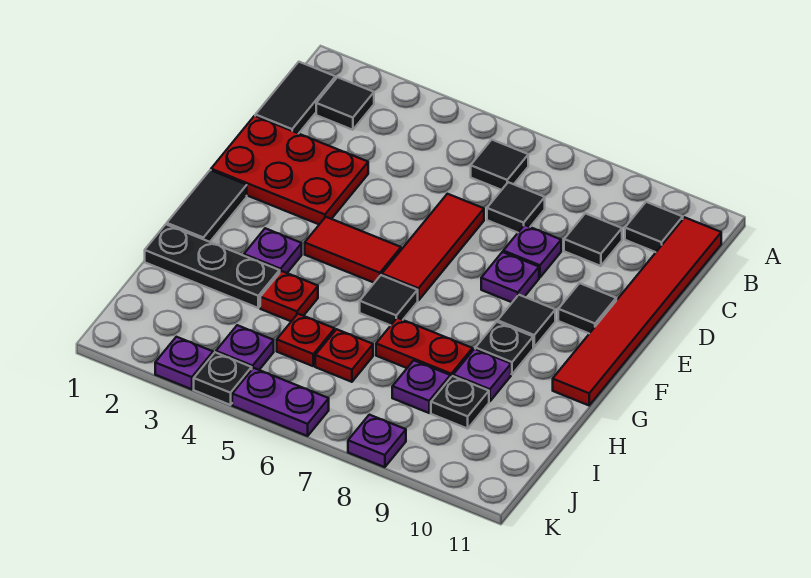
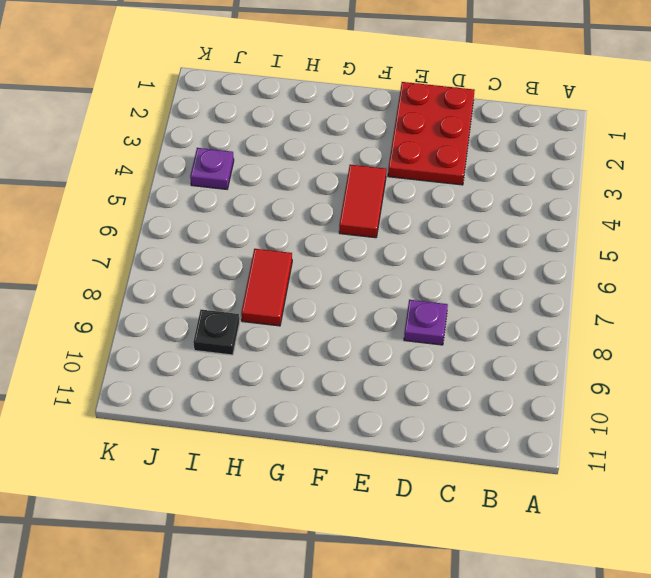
red 1x2 tile [241,249,292,326] -> red 1x2 plate [376,318,473,378]
none -> black 1x2 tile [255,62,335,134]
none -> black 1x1 tile [316,77,374,130]
none -> black 1x1 tile [471,140,528,190]
none -> black 1x1 tile [625,202,683,252]

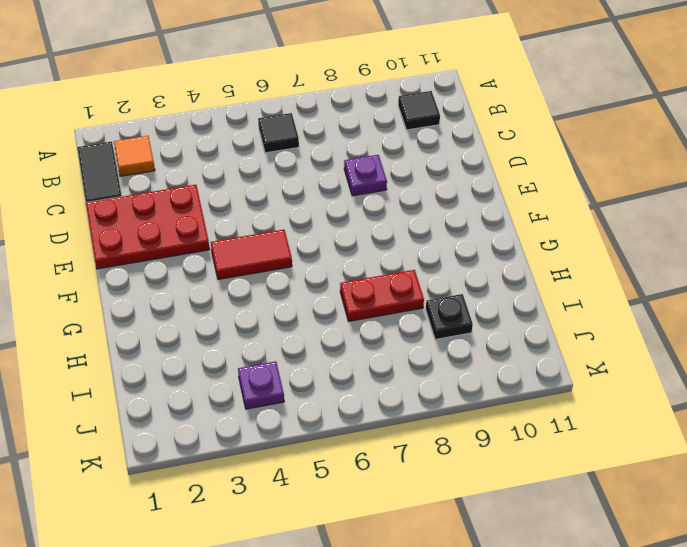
orange 1x1 tile [114,136,155,176] -> black 1x1 tile [316,77,374,130]
none -> red 1x6 tile [553,218,721,405]
none -> black 1x1 tile [487,182,545,233]
none -> black 1x1 tile [564,213,622,266]
none -> red 1x3 tile [382,194,484,301]

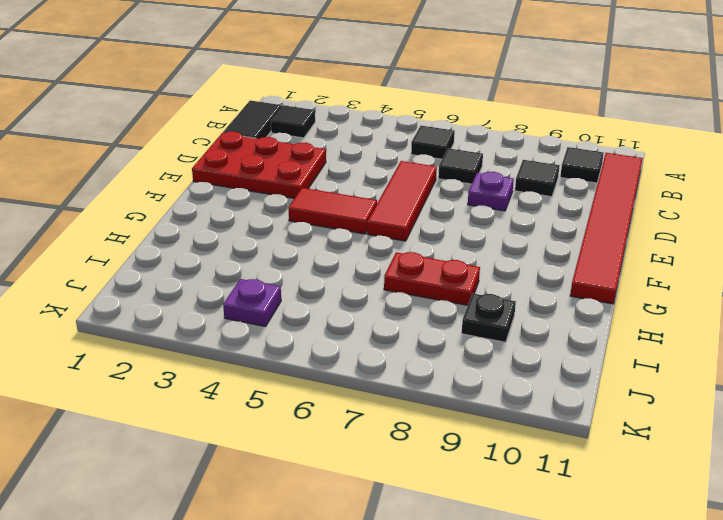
none -> purple 1x1 plate [481,252,539,302]
none -> black 1x1 tile [558,283,616,334]
none -> black 1x2 tile [167,170,247,242]
none -> black 1x1 tile [498,295,555,347]

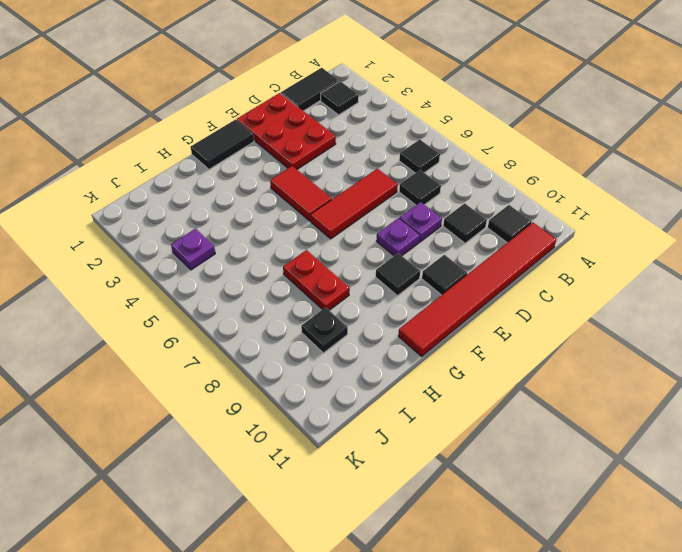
none -> purple 1x1 plate [244,228,302,273]
none -> black 1x1 tile [360,275,418,325]
none -> black 1x1 plate [475,322,533,374]
none -> black 1x3 plate [145,224,280,308]

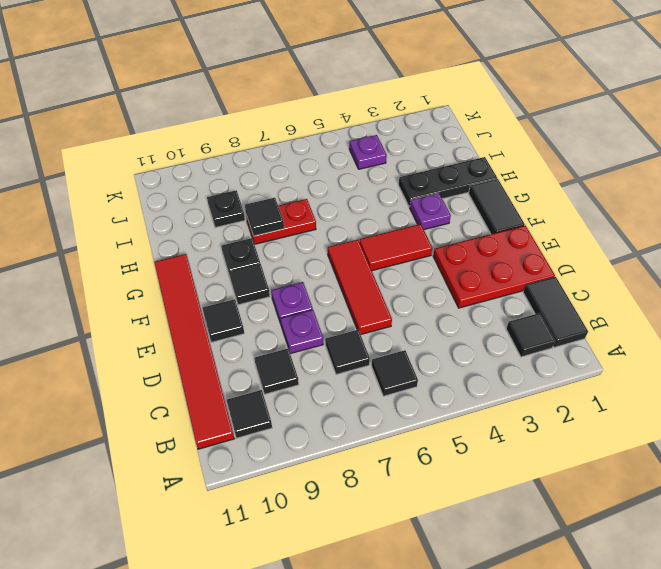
black 1x1 tile [245,198,284,236] -> black 1x1 tile moved to [360,275,418,325]
none -> red 1x1 plate [260,271,318,321]
none -> purple 1x1 plate [453,349,511,402]
none -> red 1x1 plate [277,314,335,366]
none -> red 1x1 plate [315,329,373,382]

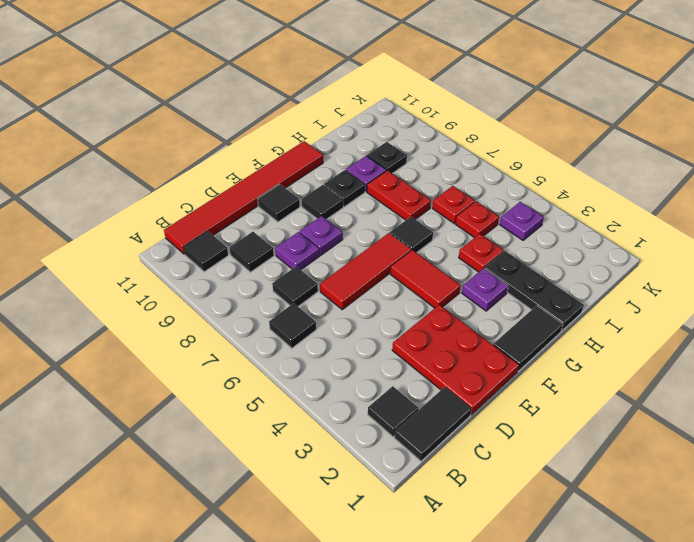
none -> purple 1x1 plate [392,361,450,413]
none -> purple 1x1 plate [155,337,213,389]
none -> black 1x1 plate [194,352,252,405]
none -> purple 1x2 plate [232,368,329,436]

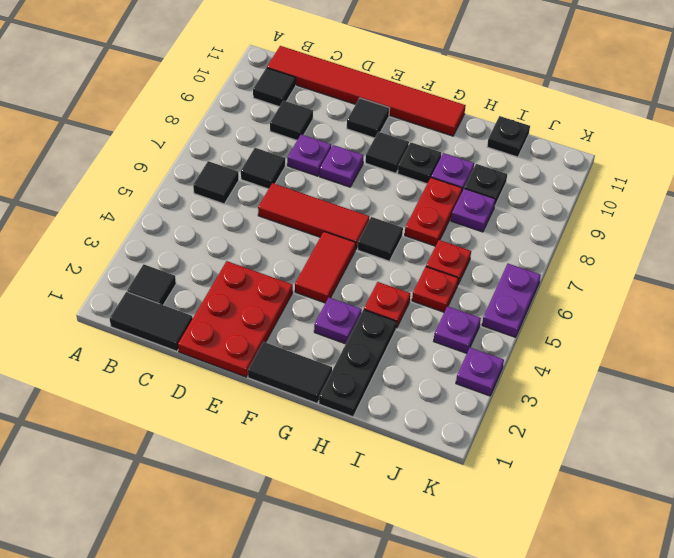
black 1x1 plate [487,116,530,157] -> black 1x1 plate moved to [194,352,252,405]
none -> purple 1x1 plate [348,415,406,467]

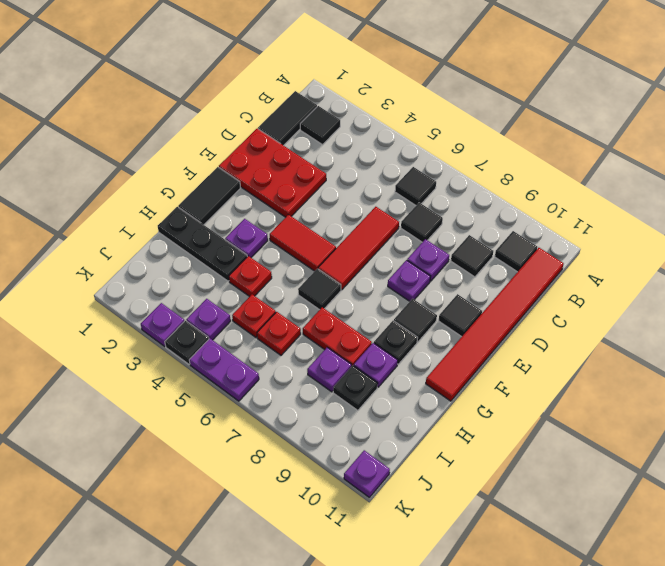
purple 1x1 plate [344,450,390,497] -> purple 1x1 plate moved to [348,415,406,467]

